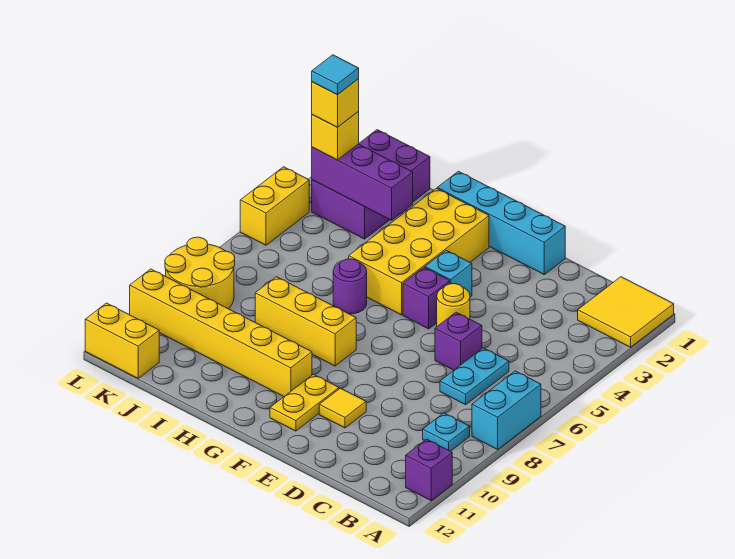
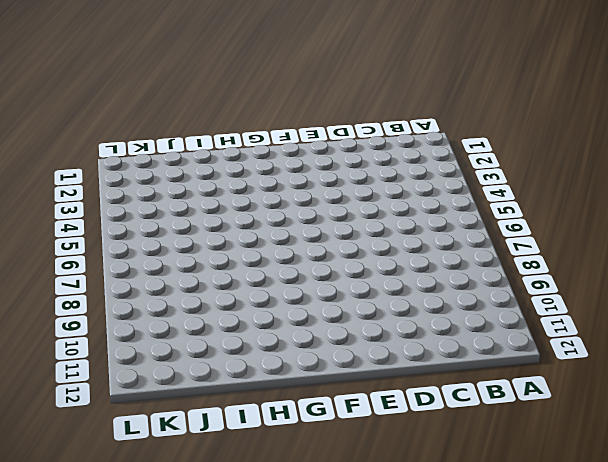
none -> yellow 2x2 tile [578,277,674,347]
none -> cyan 1x2 brick [472,371,541,449]
none -> purple 1x1 brick [406,439,452,500]

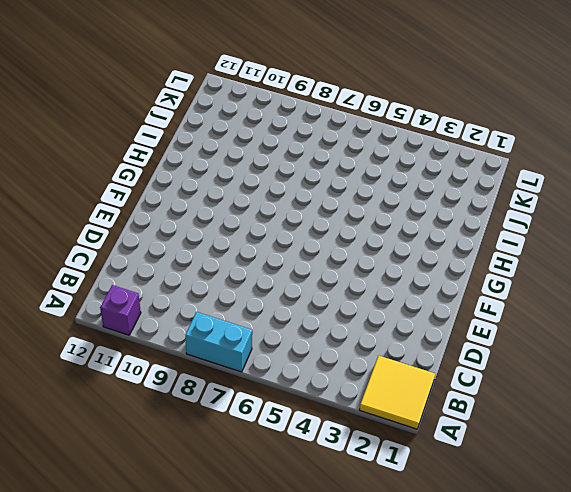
none -> cyan 1x1 plate [423,413,470,451]
none -> cyan 1x2 plate [440,348,509,405]
none -> purple 1x1 brick [435,312,482,370]

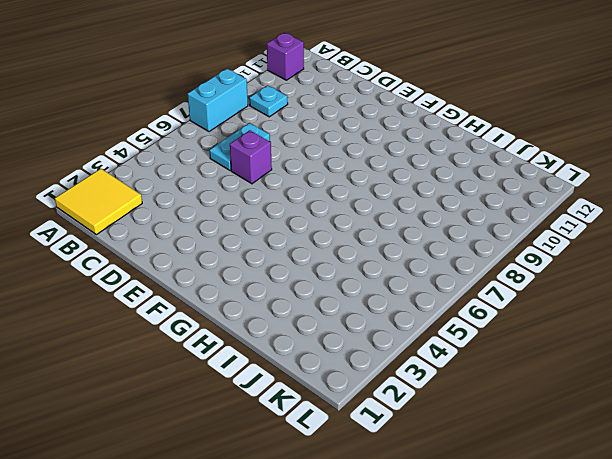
none -> cyan 1x4 brick [437,171,565,274]
none -> yellow 1x1 round brick [437,284,470,326]
none -> yellow 1x1 tile [319,388,366,428]

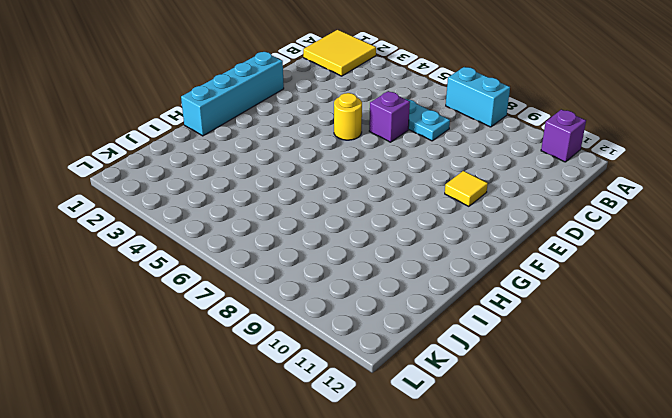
none -> cyan 1x1 plate [423,413,470,451]
none -> cyan 1x1 brick [425,250,472,297]
none -> purple 1x1 brick [403,268,450,329]

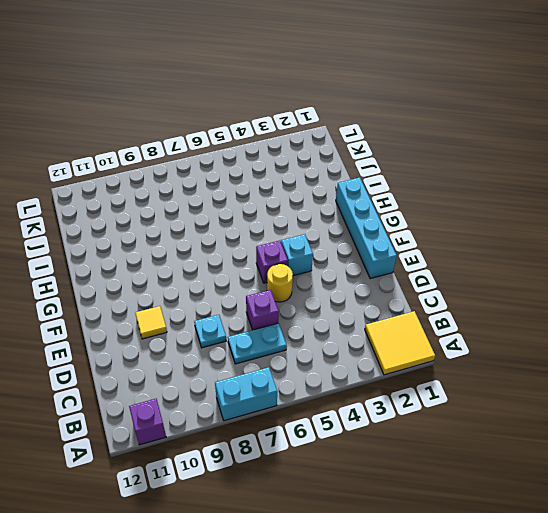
cyan 1x1 plate [194,315,226,348] -> cyan 1x1 plate moved to [423,413,470,451]
none -> yellow 1x2 plate [270,374,339,431]
none -> yellow 2x4 brick [349,188,489,315]
none -> yellow 1x3 brick [255,277,356,366]

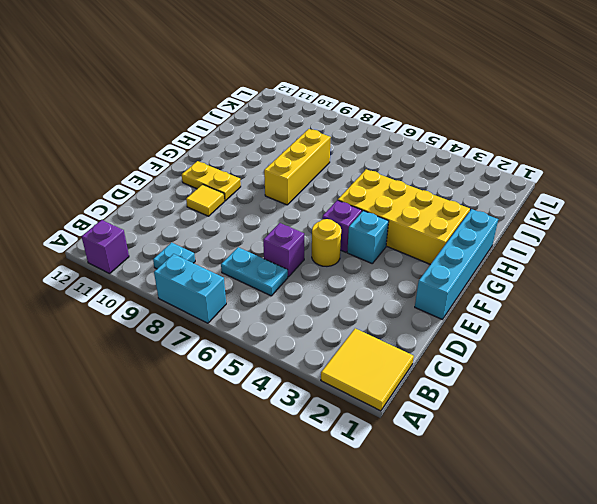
none -> yellow 1x6 brick [130,269,312,397]
none -> purple 1x1 round brick [333,259,367,314]
none -> purple 2x3 brick [312,130,430,239]

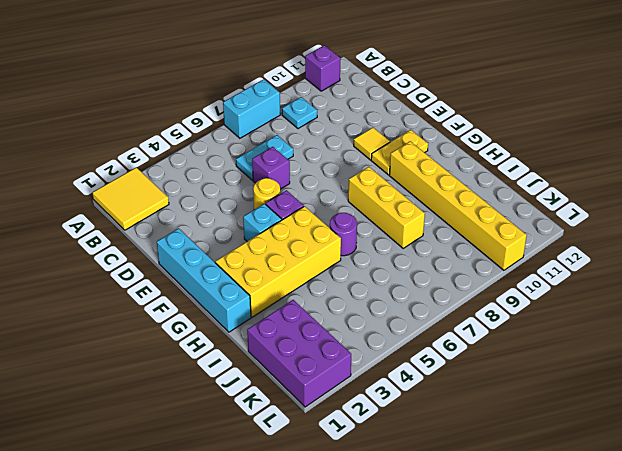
purple 2x3 brick [247,300,351,407] -> purple 2x3 brick turned to [312,130,430,239]
none -> yellow 2x2 round brick [165,237,235,309]
none -> yellow 1x2 brick [85,303,159,378]
none -> yellow 1x2 brick [240,167,309,245]

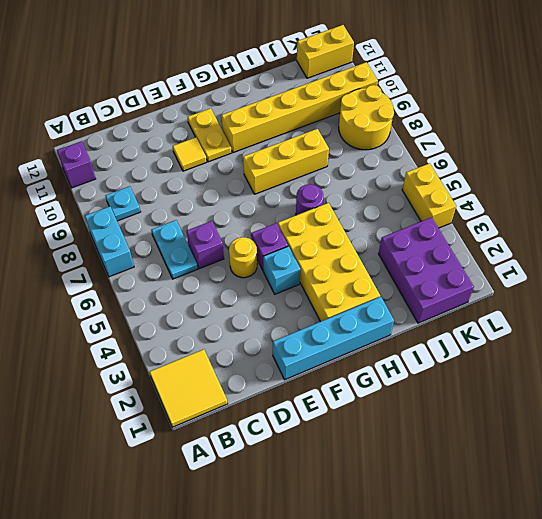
none -> purple 1x3 brick [312,144,413,220]
none -> yellow 1x1 brick [312,112,359,160]
none -> yellow 1x1 brick [312,79,359,127]

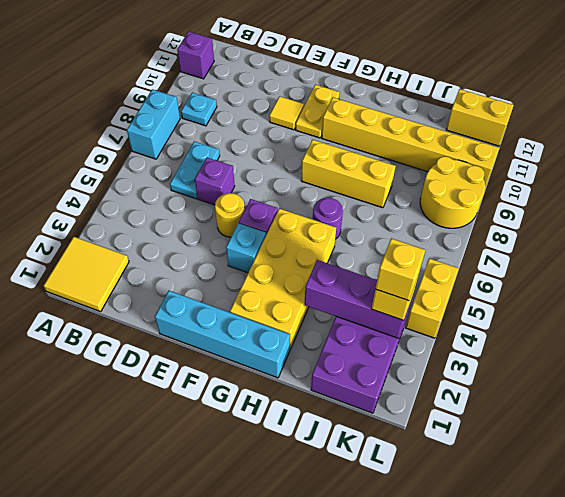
none -> cyan 1x1 tile [312,55,359,95]

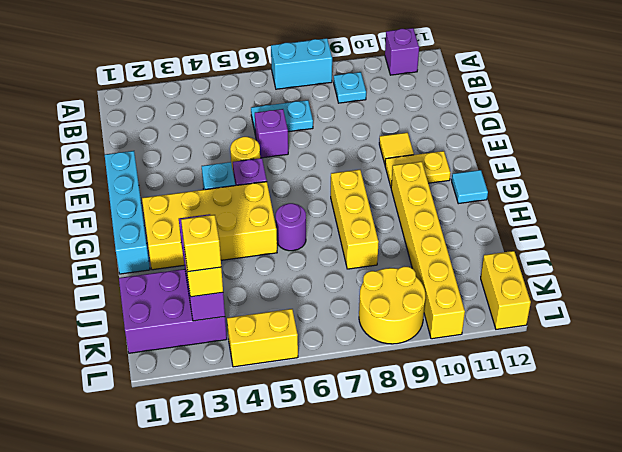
cyan 1x1 tile [452,170,488,204] -> cyan 1x1 tile moved to [312,55,359,95]
none -> yellow 2x2 tile [578,277,674,347]

